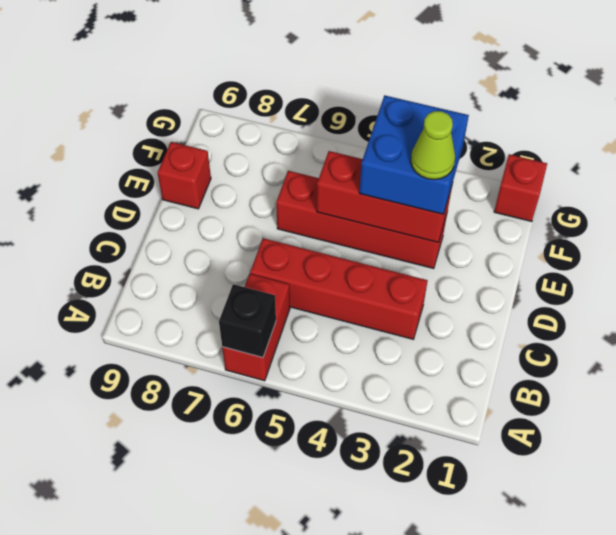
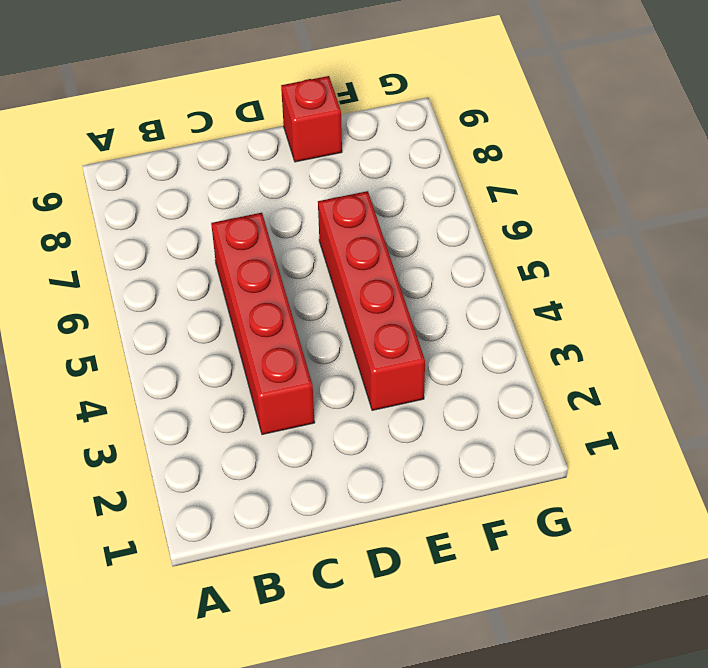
none -> red 1x2 brick [222,274,290,381]
none -> red 1x1 brick [494,154,547,222]

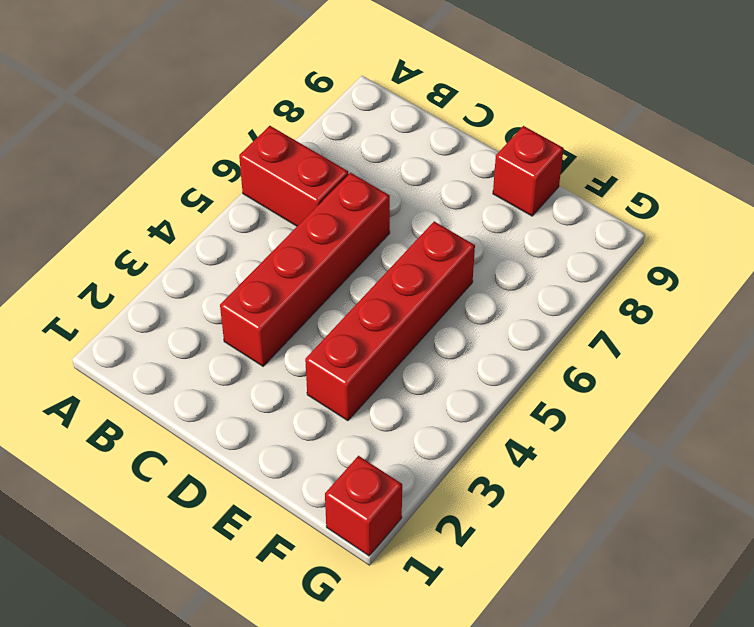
none -> black 1x1 brick [219,284,276,358]
none -> red 1x3 brick [317,151,453,242]

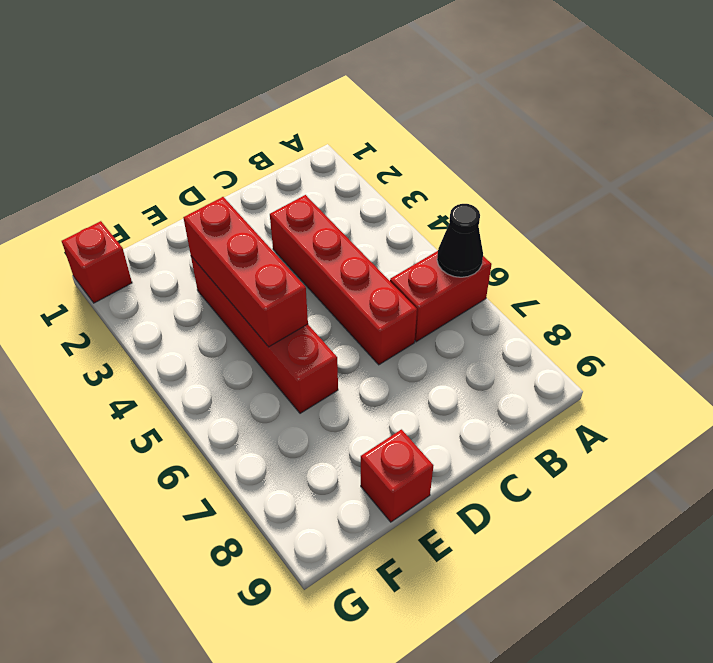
black 1x1 cone [437,204,483,277] -> black 1x1 brick [219,284,276,358]
none -> blue 2x2 brick [359,95,469,214]
none -> lime 1x1 cone [411,111,455,180]

